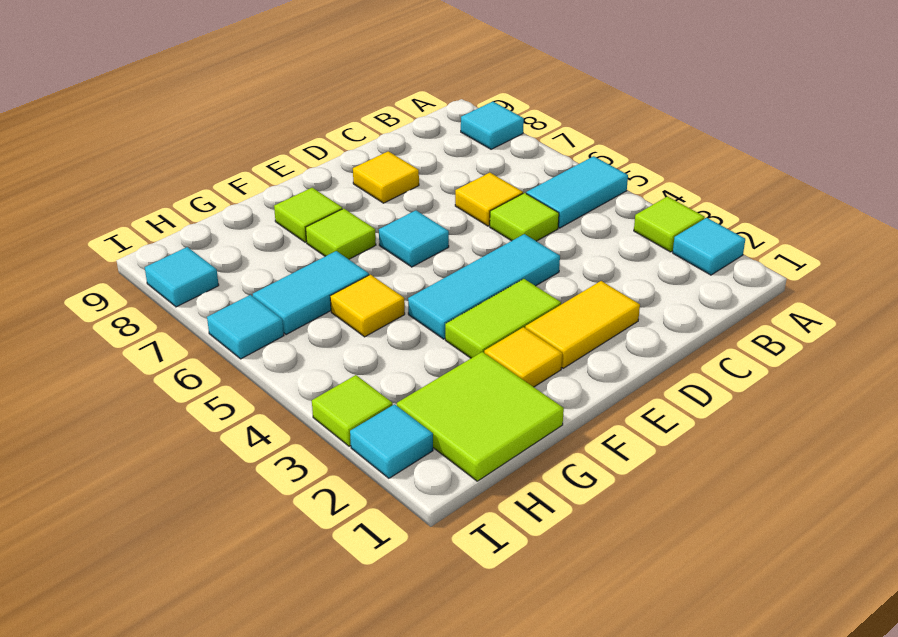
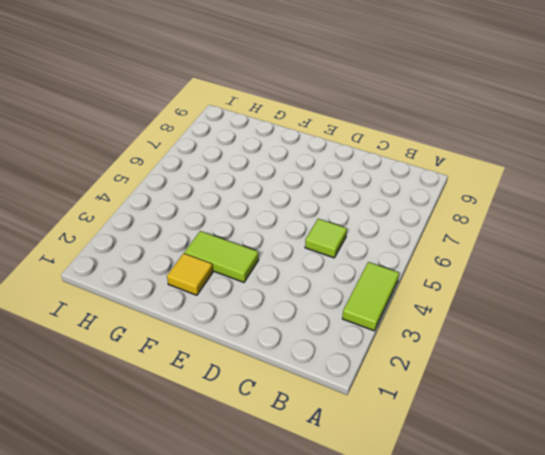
lime 1x2 tile [342,262,399,331] -> lime 1x1 tile [634,196,705,252]
none -> cyan 1x1 tile [673,218,745,275]
none -> cyan 1x2 tile [526,156,628,228]
none -> cyan 1x1 tile [461,102,524,149]

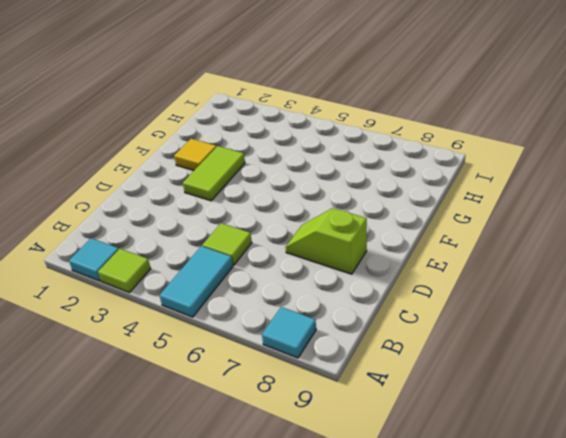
lime 1x2 slope [286,208,367,274] -> yellow 1x1 tile [353,151,419,203]
none -> yellow 1x1 tile [455,173,523,226]
none -> yellow 1x2 tile [525,281,640,368]
none -> cyan 1x3 tile [408,234,560,339]

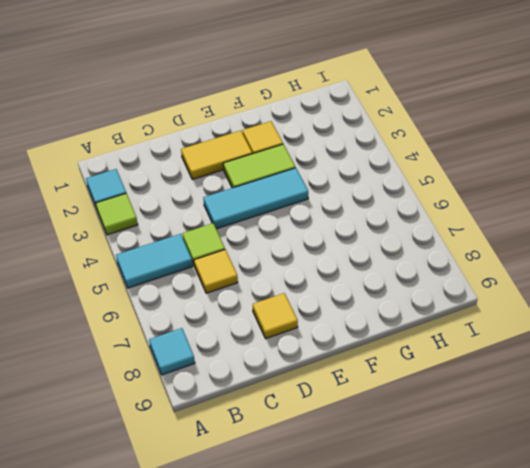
none -> cyan 1x1 tile [379,210,449,267]
none -> lime 1x1 tile [306,209,376,259]
none -> lime 1x1 tile [274,188,342,242]

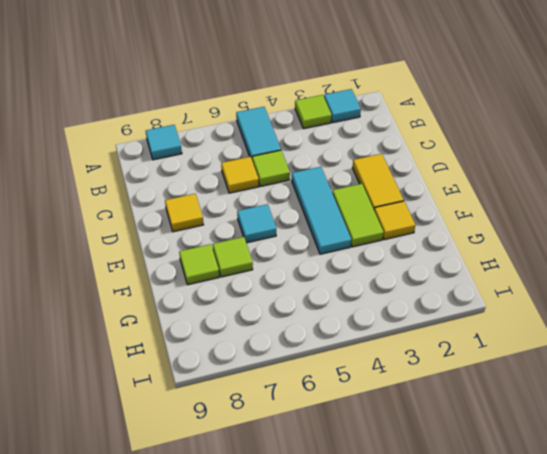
none -> lime 2x2 tile [397,352,564,481]
none -> yellow 1x1 tile [330,275,405,337]
none -> cyan 1x2 tile [253,251,369,335]

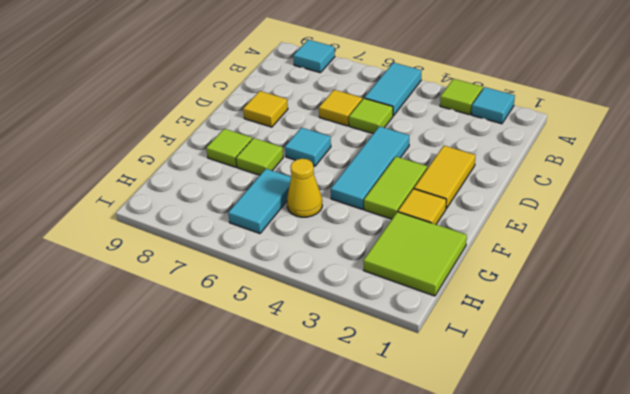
yellow 1x1 cone [287,159,322,217] -> yellow 1x1 tile [330,275,405,337]
none -> cyan 1x1 tile [350,404,433,478]
none -> lime 1x1 tile [312,375,393,446]
none -> cyan 1x1 tile [207,295,284,359]

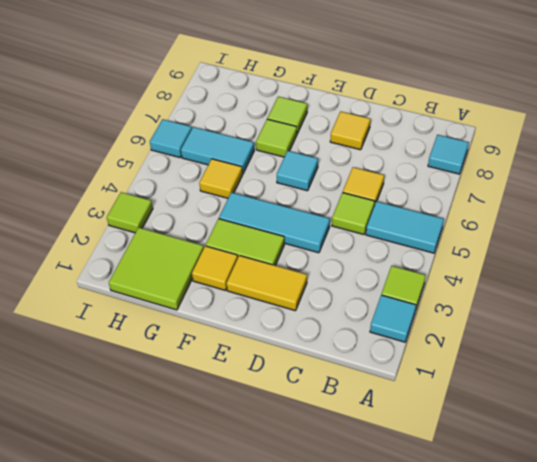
none -> cyan 1x1 tile [350,404,433,478]
none -> cyan 1x1 tile [145,247,219,307]

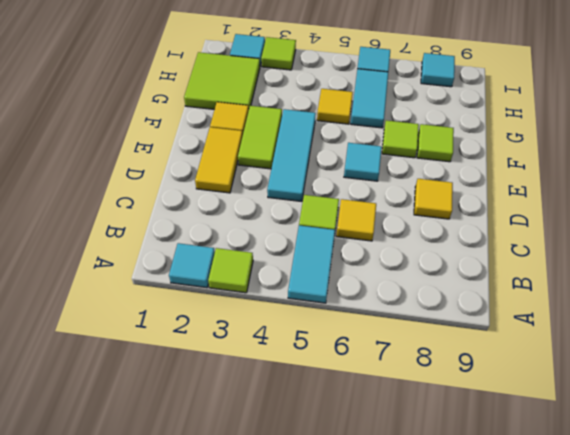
none -> cyan 1x1 tile [461,102,524,149]

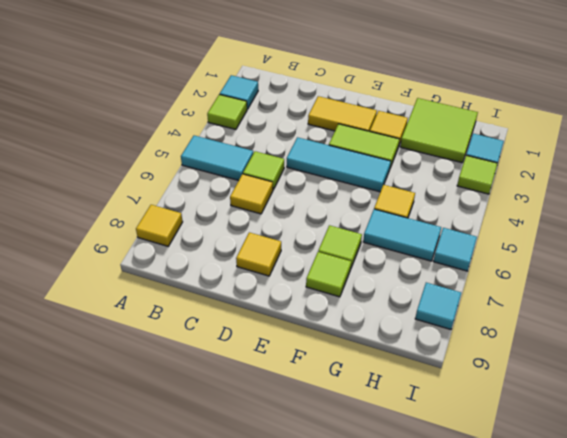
yellow 1x1 tile [136,205,183,246] -> cyan 1x1 tile [461,102,524,149]
none -> cyan 1x1 tile [379,210,449,267]

